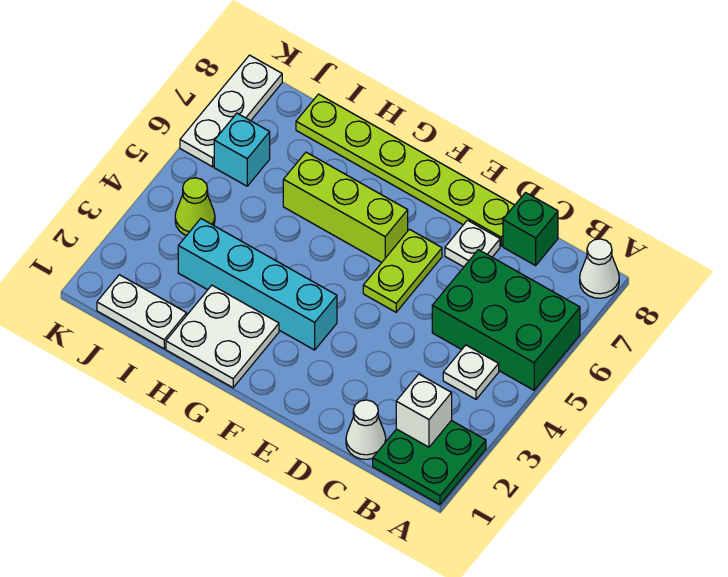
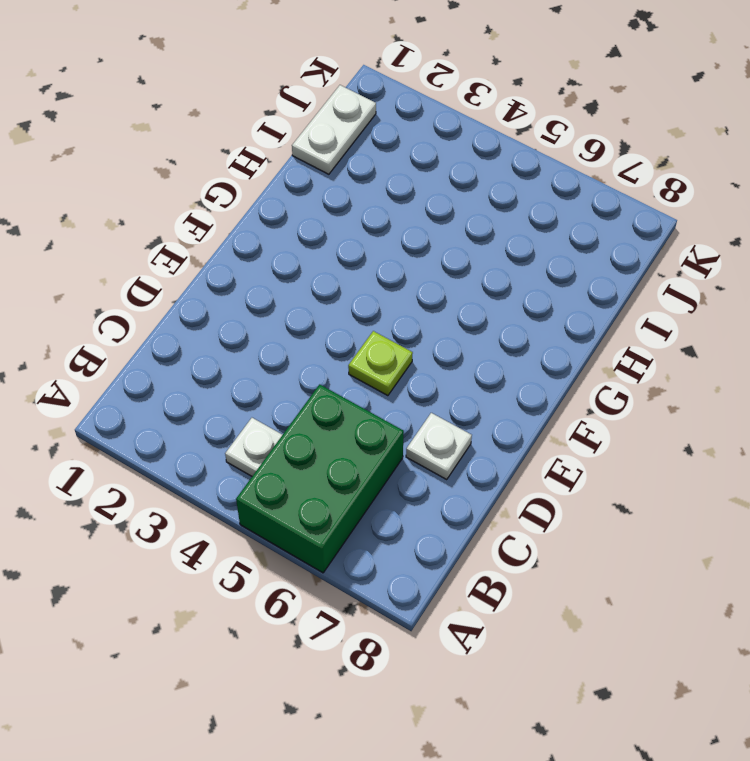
lime 1x1 plate [348,331,413,396] -> lime 1x2 plate [363,229,442,312]
none -> green 2x2 plate [373,421,486,505]
none -> white 1x1 cone [580,239,619,298]
none -> white 1x1 cone [346,400,386,459]

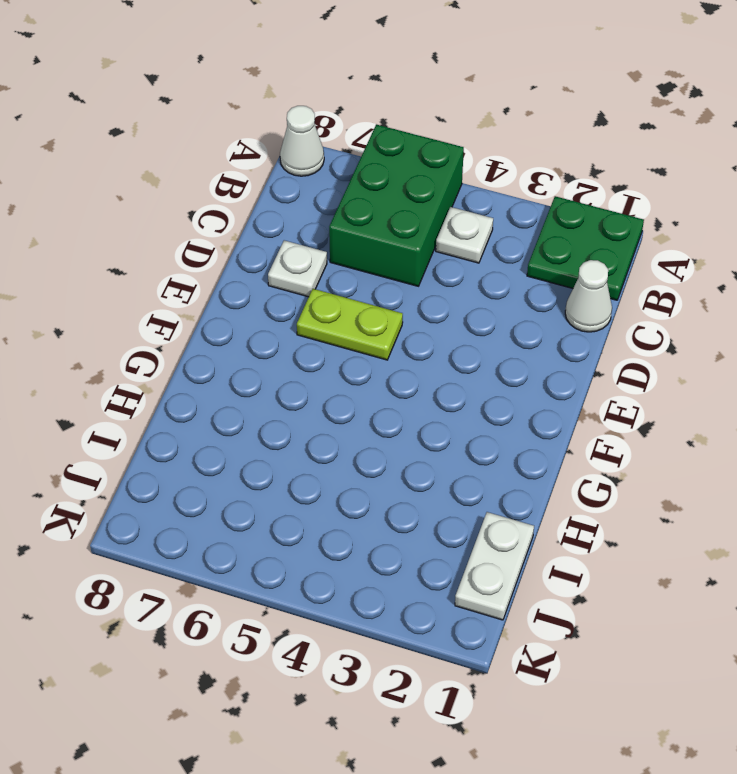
none -> green 1x1 brick [503,193,558,266]
none -> lime 1x6 plate [296,94,514,246]
none -> cyan 1x4 brick [178,219,337,350]

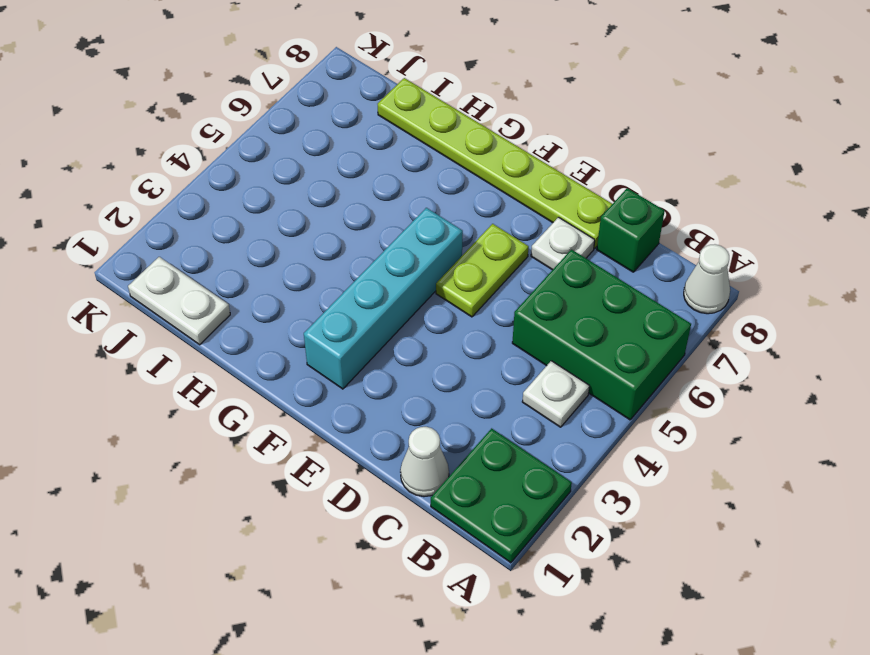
cyan 1x4 brick [304,208,463,389] -> cyan 1x4 brick turned to [178,219,337,350]
none -> lime 1x3 brick [283,152,408,262]
none -> white 2x2 plate [166,285,279,388]
none -> lime 1x1 cone [175,178,215,235]

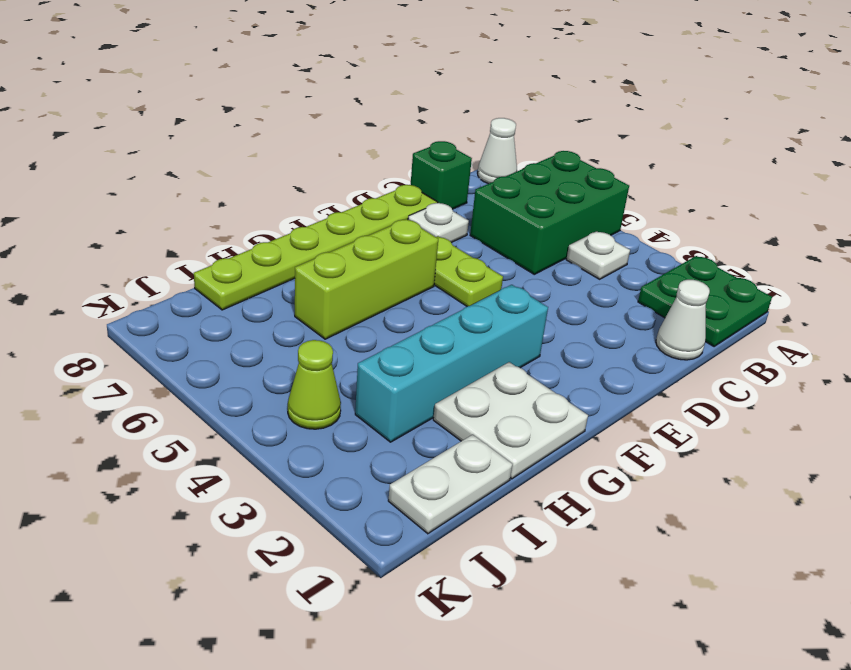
none -> cyan 1x1 brick [214,113,270,186]
none -> white 1x3 plate [180,55,282,167]
none -> white 1x1 brick [396,374,452,447]

